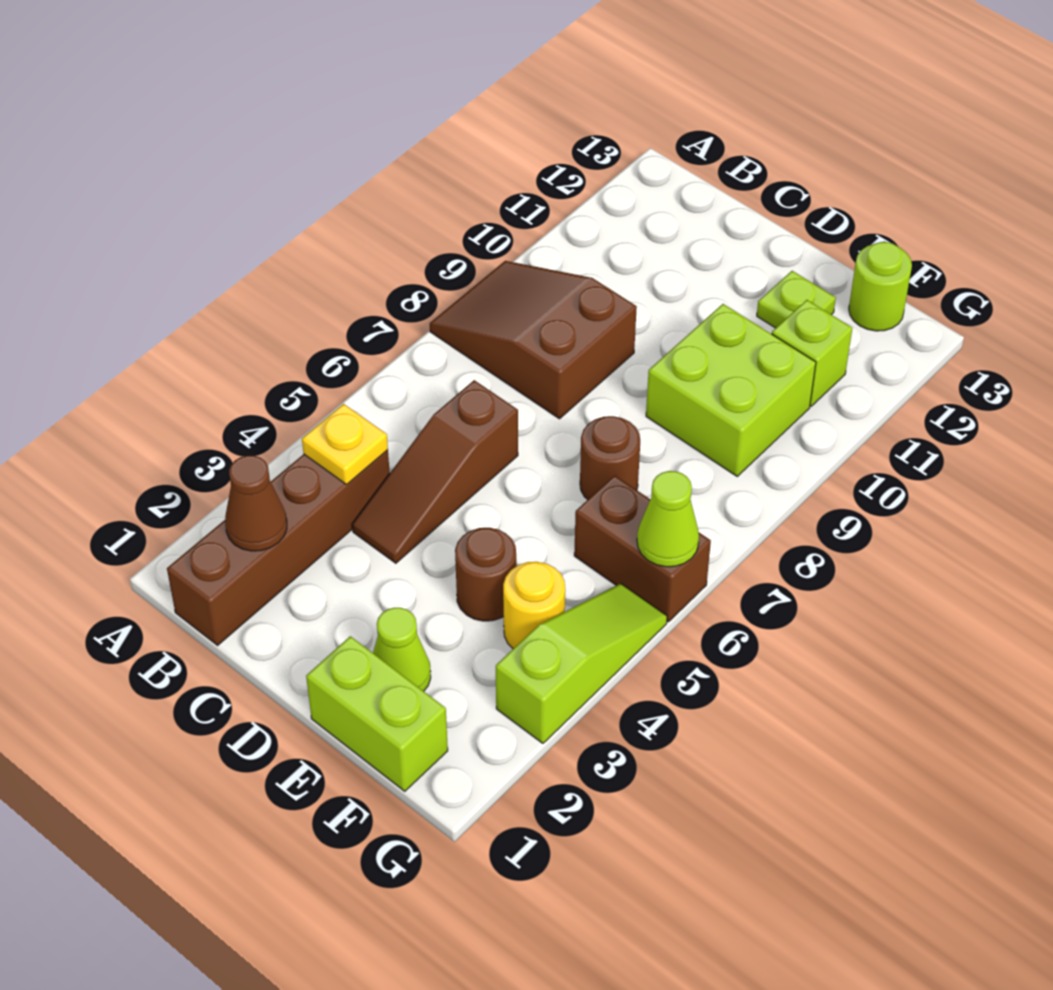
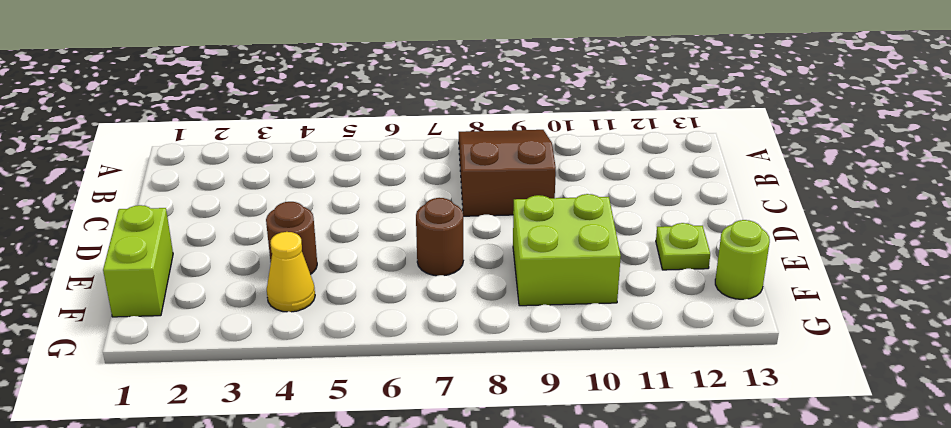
yellow 1x1 cone [267,232,315,312] -> yellow 1x1 round brick [503,562,565,649]
none -> brown 1x4 brick [167,450,390,645]
none -> brown 1x3 slope [352,380,518,563]
none -> lime 1x1 cone [373,608,431,691]

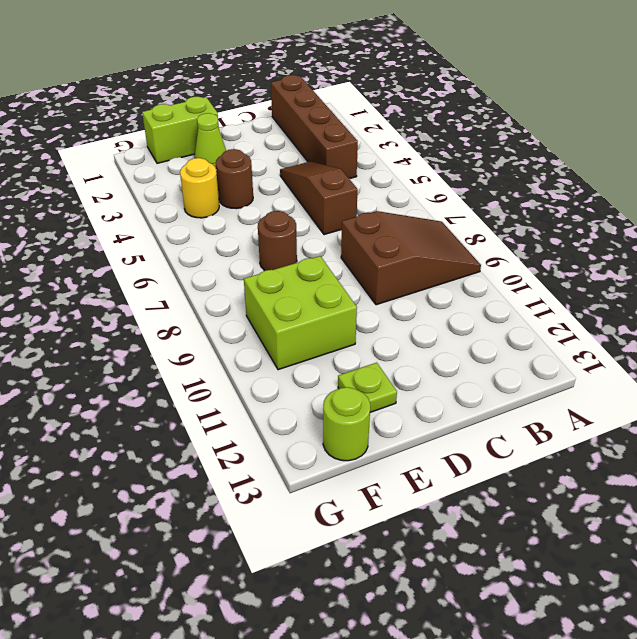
none -> brown 1x2 brick [574,475,711,622]
none -> lime 1x1 brick [772,300,852,406]
none -> lime 1x3 slope [496,583,667,743]

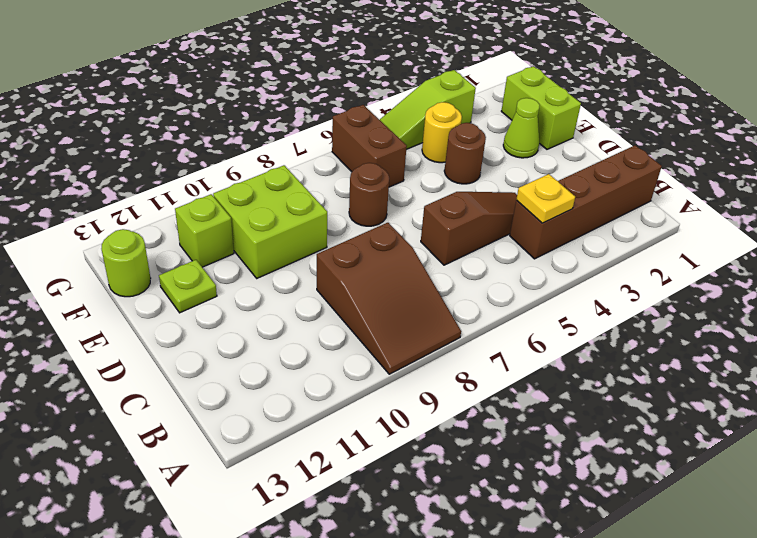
none -> brown 1x1 cone [225,456,287,551]
none -> lime 1x1 cone [637,471,699,567]

